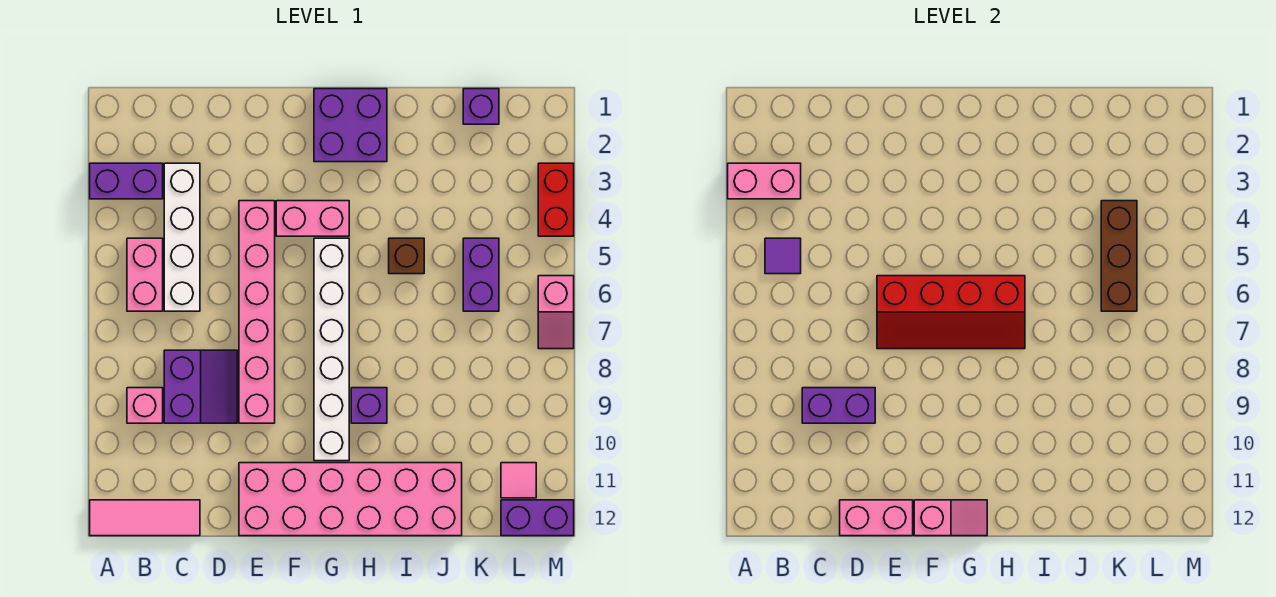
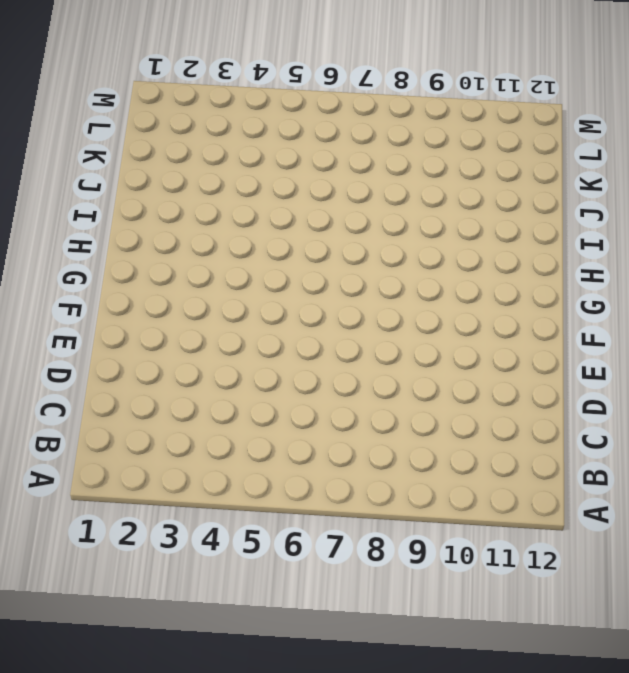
none -> purple 1x2 brick [90,163,163,199]
none -> pink 1x3 tile [90,500,200,536]
none -> pink 1x2 brick [127,238,163,311]

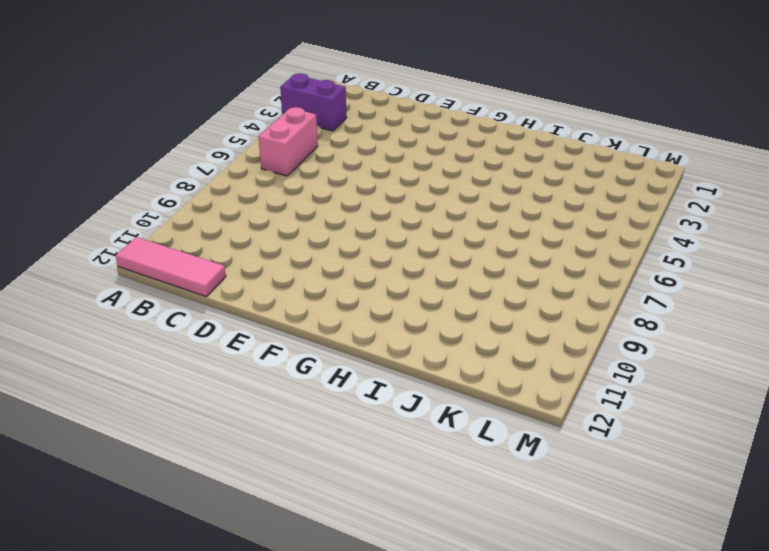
none -> pink 1x1 brick [127,388,163,423]
none -> white 1x4 brick [164,163,200,311]
none -> purple 2x2 slope [164,350,237,423]

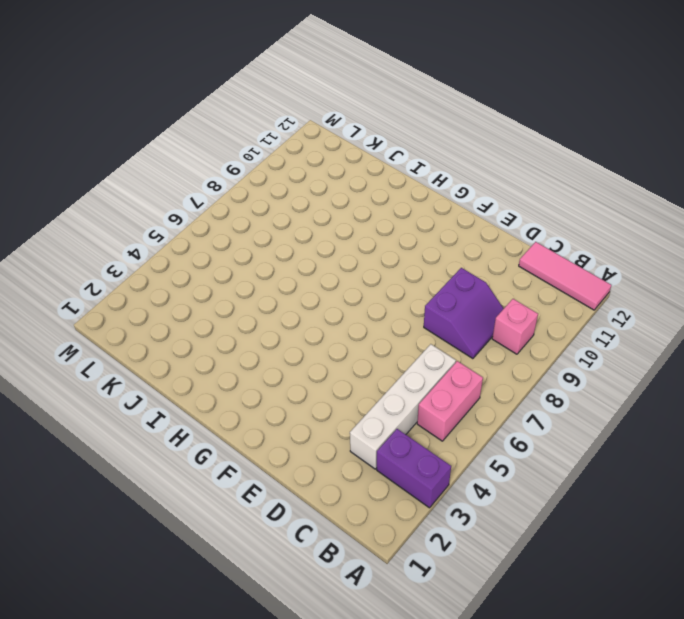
purple 2x2 slope [424,268,504,359] -> purple 2x2 slope turned to [164,350,237,423]
none -> pink 1x6 brick [239,201,275,423]
none -> pink 2x6 brick [239,463,462,536]
none -> pink 1x2 brick [276,201,349,236]

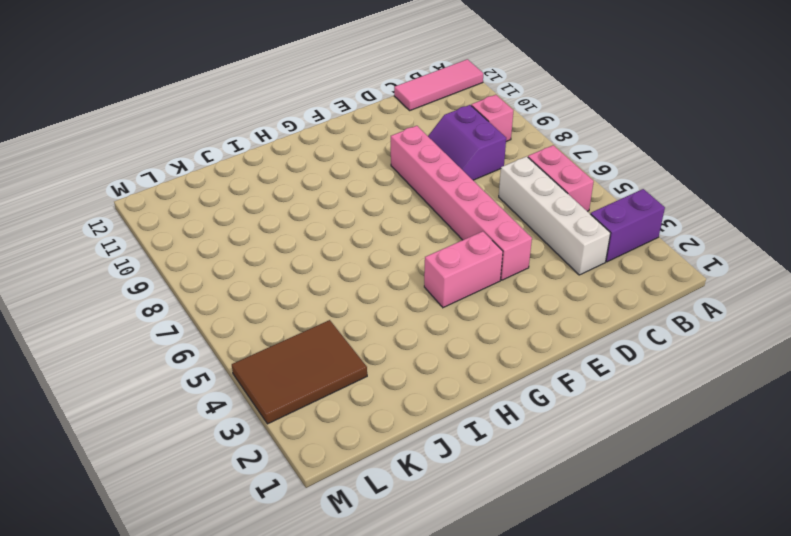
brown 2x3 tile [232,320,367,424] -> red 1x2 brick [538,163,574,236]
none -> pink 2x6 brick [239,463,462,536]
none -> purple 2x2 brick [314,89,387,162]
none -> white 1x6 brick [314,238,349,461]

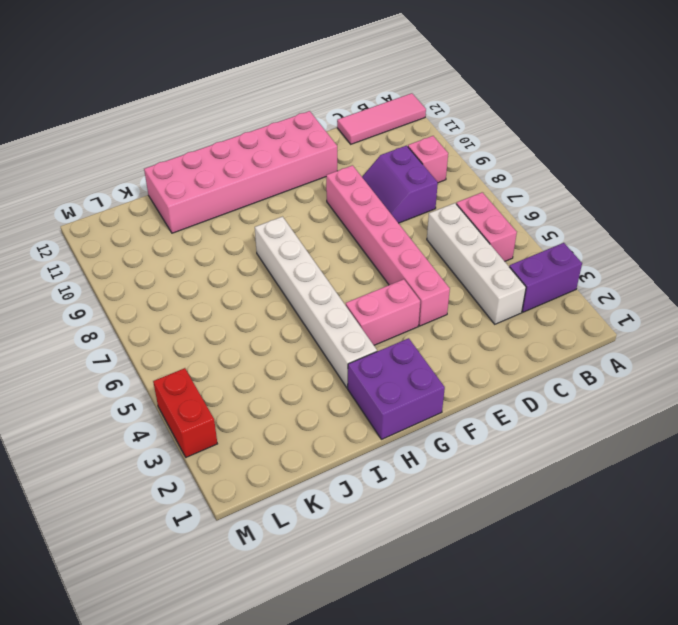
white 1x6 brick [255,217,377,388] -> white 1x6 brick moved to [314,238,349,461]
none -> purple 1x1 brick [351,388,387,423]
none -> brown 1x1 brick [389,238,424,274]
none -> purple 1x1 brick [463,89,499,124]

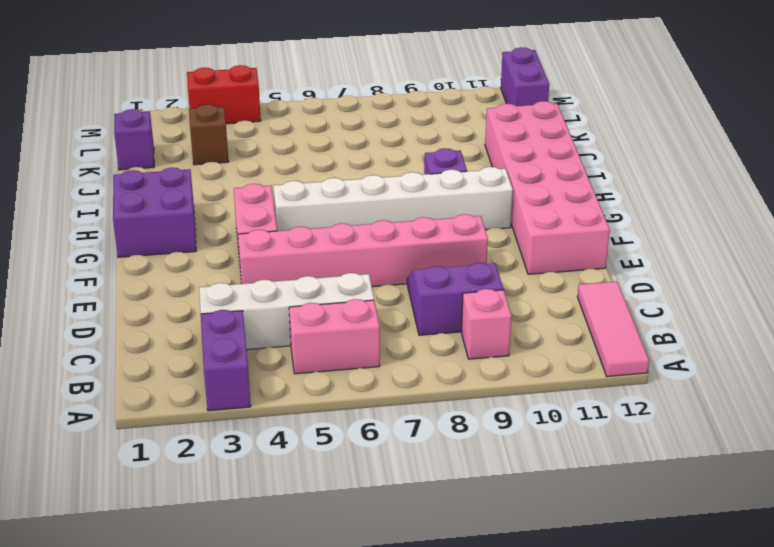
brown 1x1 brick [189,104,229,165] -> brown 1x1 brick moved to [389,238,424,274]
none -> purple 1x2 brick [463,238,499,311]
none -> pink 1x1 tile [501,463,536,498]
none -> pink 1x2 slope [538,276,574,349]

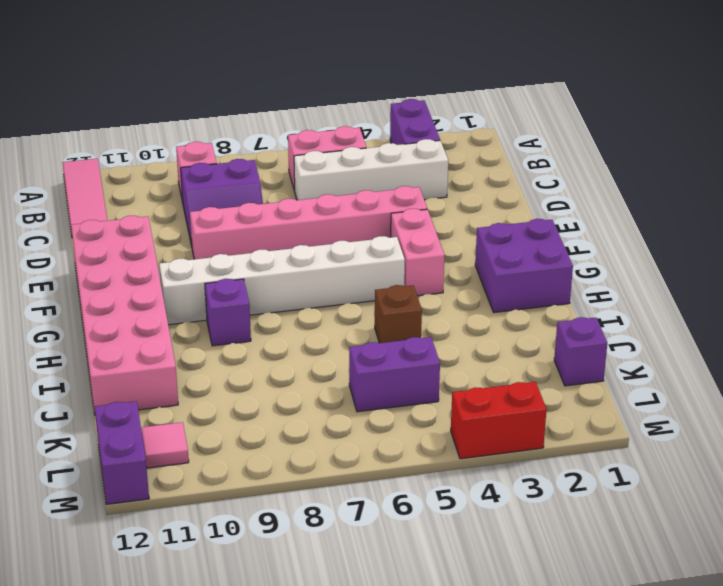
none -> pink 1x2 slope [538,276,574,349]
none -> pink 1x2 brick [728,163,801,199]
none -> purple 1x1 tile [765,238,801,274]

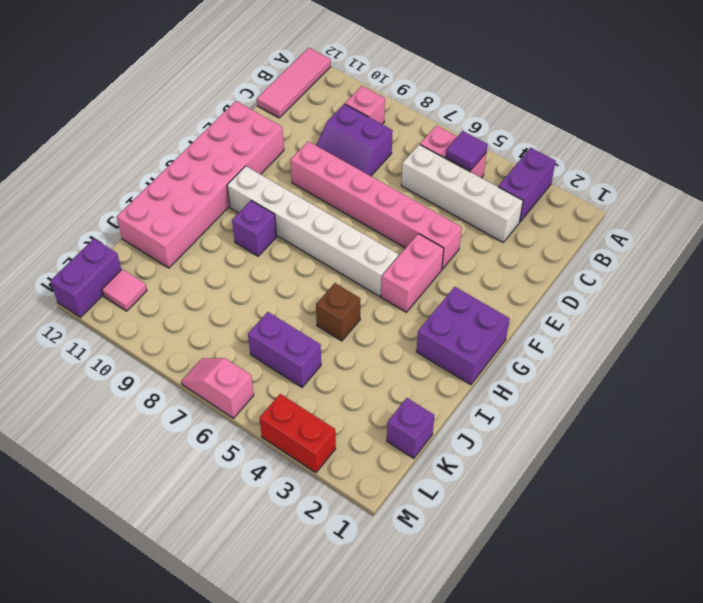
none -> pink 1x2 brick [728,163,801,199]
none -> purple 1x2 brick [802,388,875,423]
none -> pink 1x2 brick [840,500,913,536]

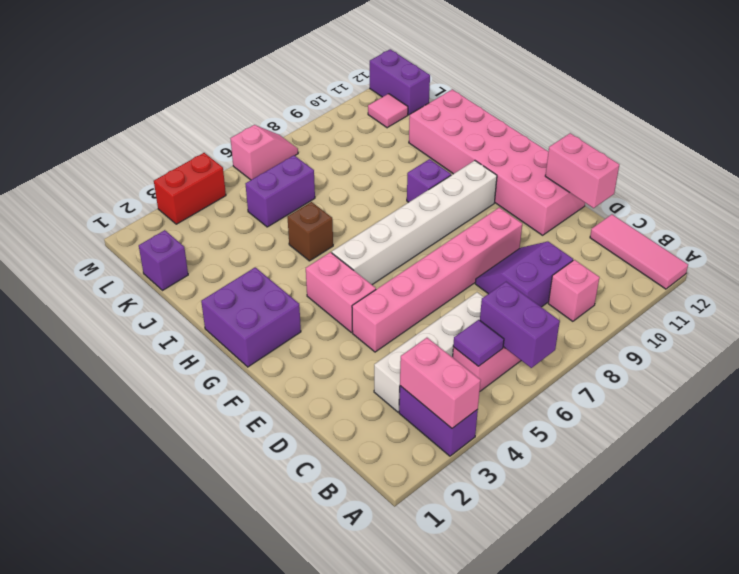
purple 1x2 brick [480,282,560,368] -> purple 1x2 brick moved to [802,388,875,423]
none -> red 2x4 slope [877,276,1025,349]
none -> pink 1x2 slope [914,500,987,536]
none -> brown 1x3 brick [1101,201,1137,311]

